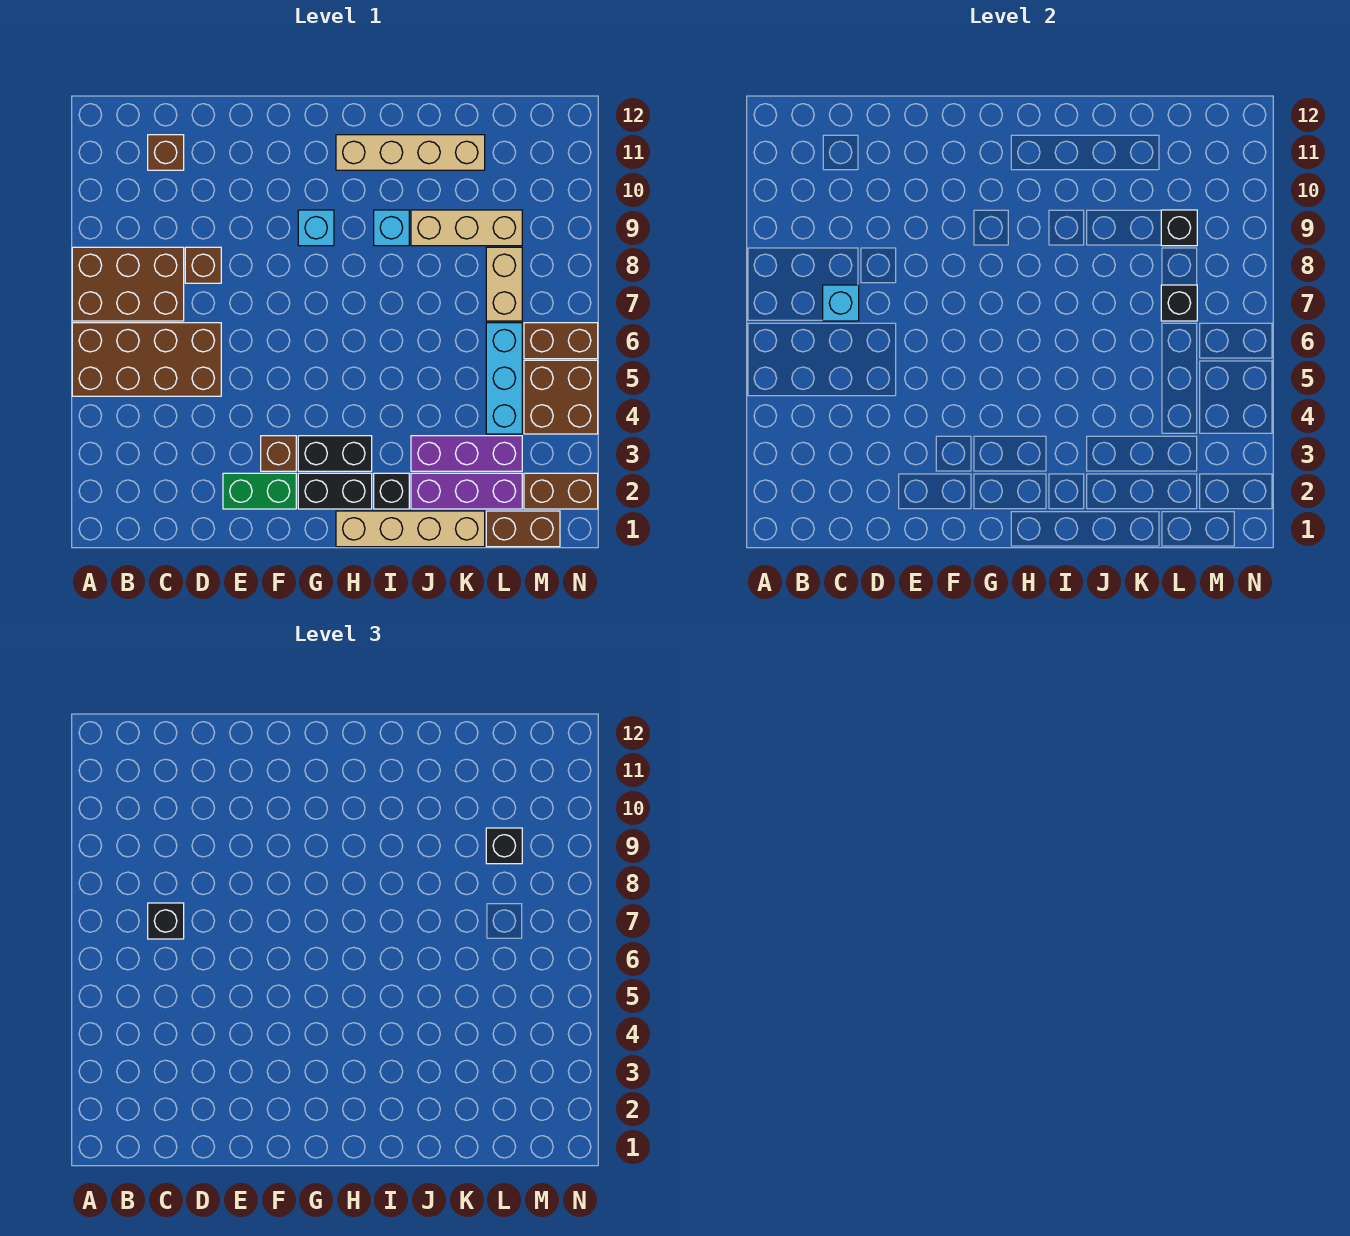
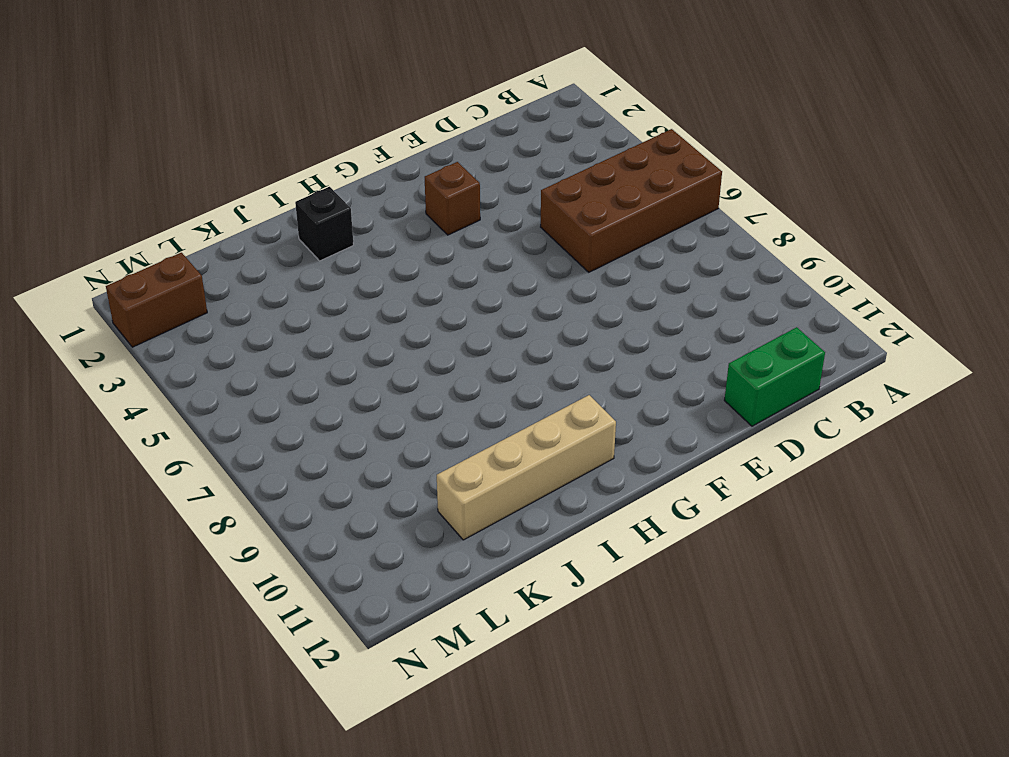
green 1x2 brick [724,327,825,426] -> green 1x2 brick moved to [223,473,296,509]
none -> brown 2x3 brick [72,247,184,321]
none -> brown 1x1 brick [148,135,184,170]
none -> brown 1x1 brick [185,247,221,283]

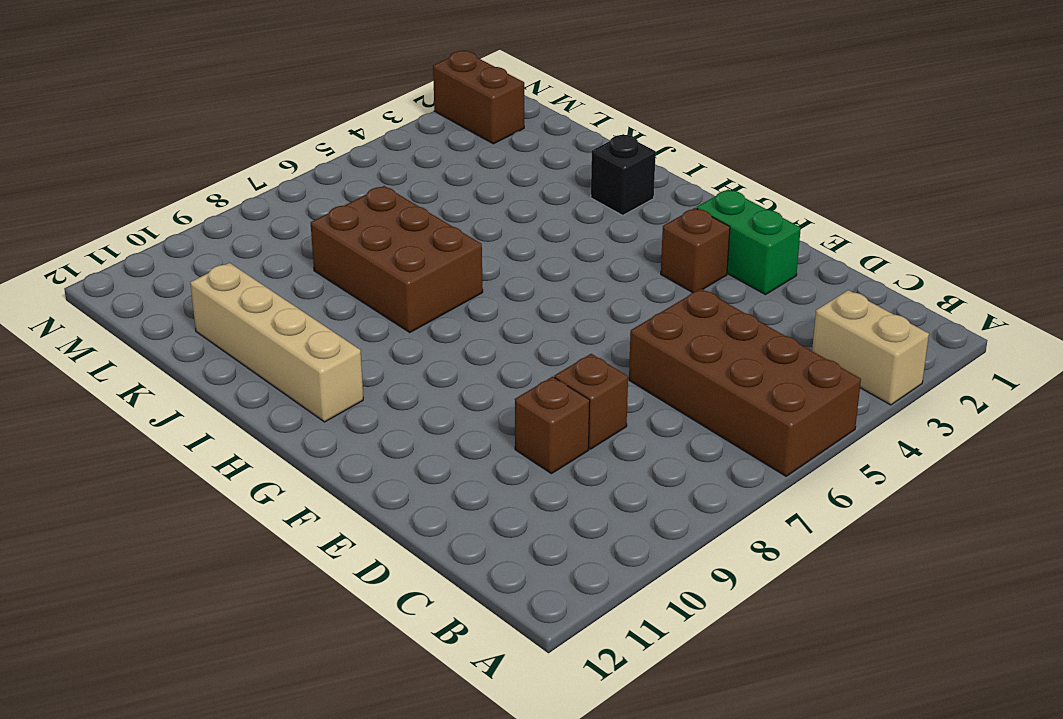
tan 1x2 brick [812,290,929,405] -> tan 1x2 brick turned to [486,247,522,321]
brown 1x1 brick [515,377,590,474] -> brown 1x1 brick moved to [148,135,184,170]
brown 2x3 brick [311,186,483,332] -> brown 2x3 brick moved to [72,247,184,321]
none -> black 1x2 brick [298,473,372,509]
none -> black 1x2 brick [298,436,372,471]
none -> cyan 1x1 brick [298,210,334,246]

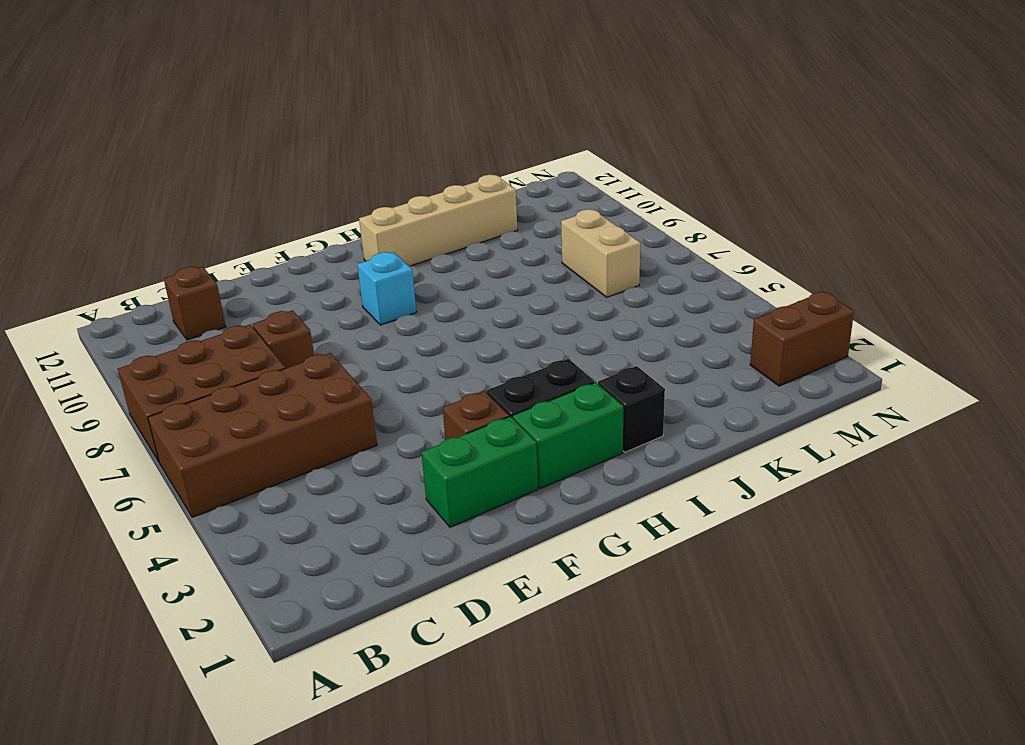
green 1x2 brick [512,382,623,489] -> black 1x2 brick [298,473,372,509]
none -> tan 1x4 brick [336,511,485,547]
none -> cyan 1x1 brick [374,210,409,246]
none -> purple 1x3 brick [411,473,522,509]

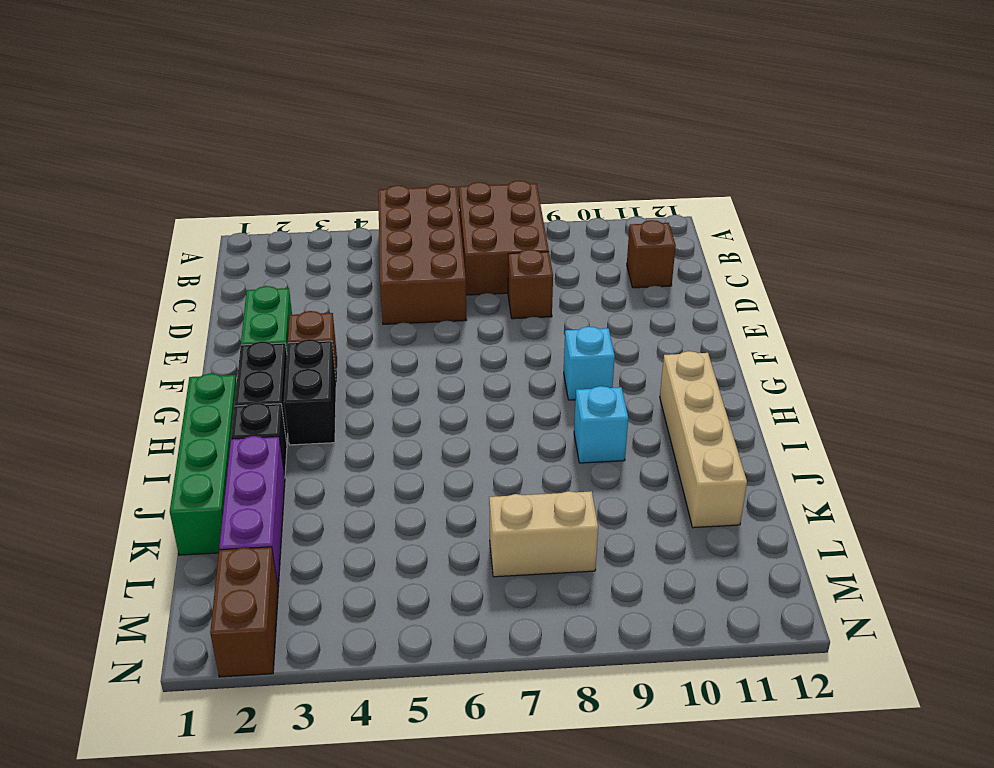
green 1x4 brick [170,373,237,555] -> tan 1x4 brick [336,511,485,547]
none -> purple 1x3 brick [411,436,522,471]
none -> tan 1x3 brick [411,210,522,246]
none -> brown 1x2 brick [486,511,560,547]

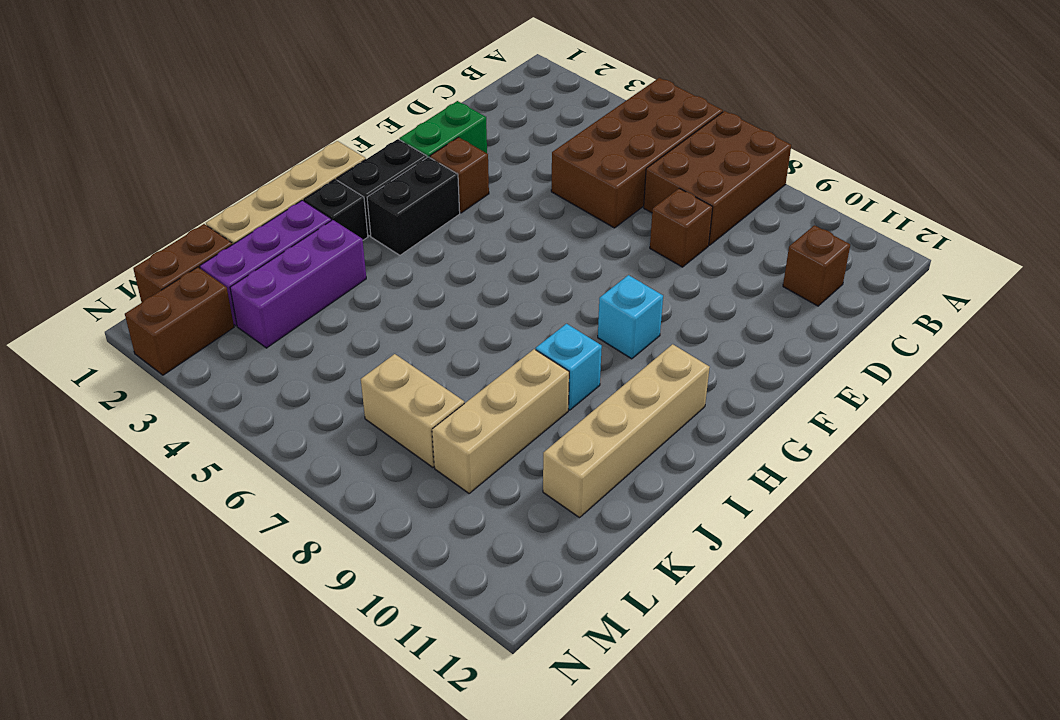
none -> cyan 1x3 brick [486,323,522,434]
none -> brown 2x2 brick [524,360,598,434]
none -> brown 1x2 brick [524,323,598,359]

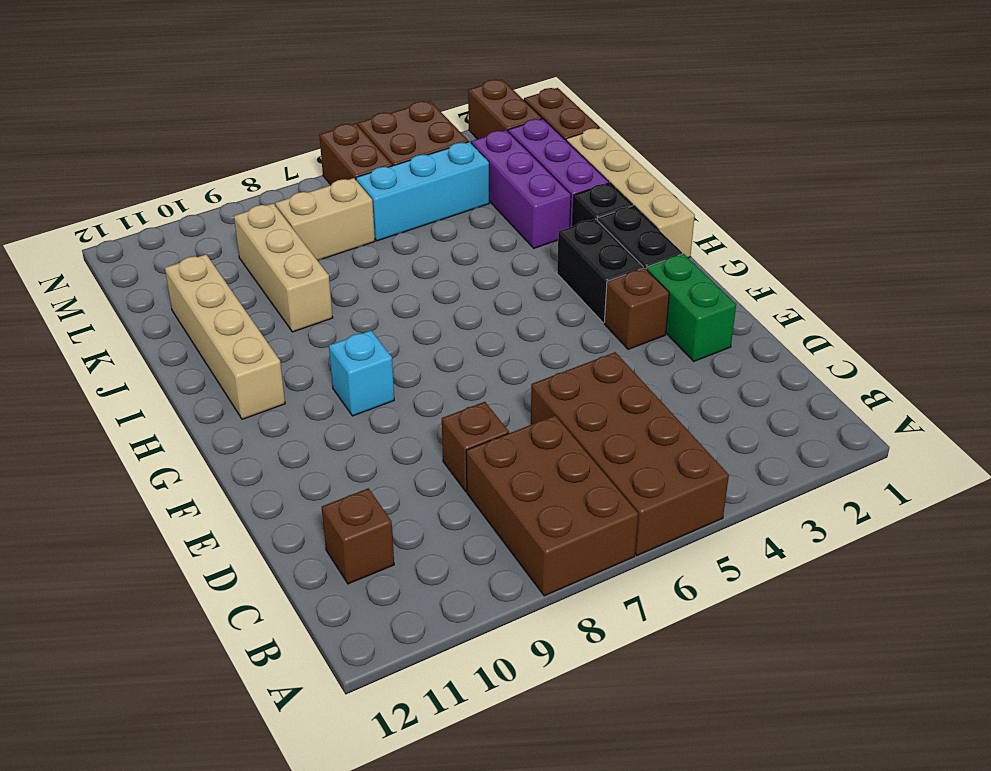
none -> cyan 1x1 brick [374,210,409,246]
none -> cyan 1x1 brick [823,285,859,321]
none -> black 1x1 brick [1161,285,1197,321]

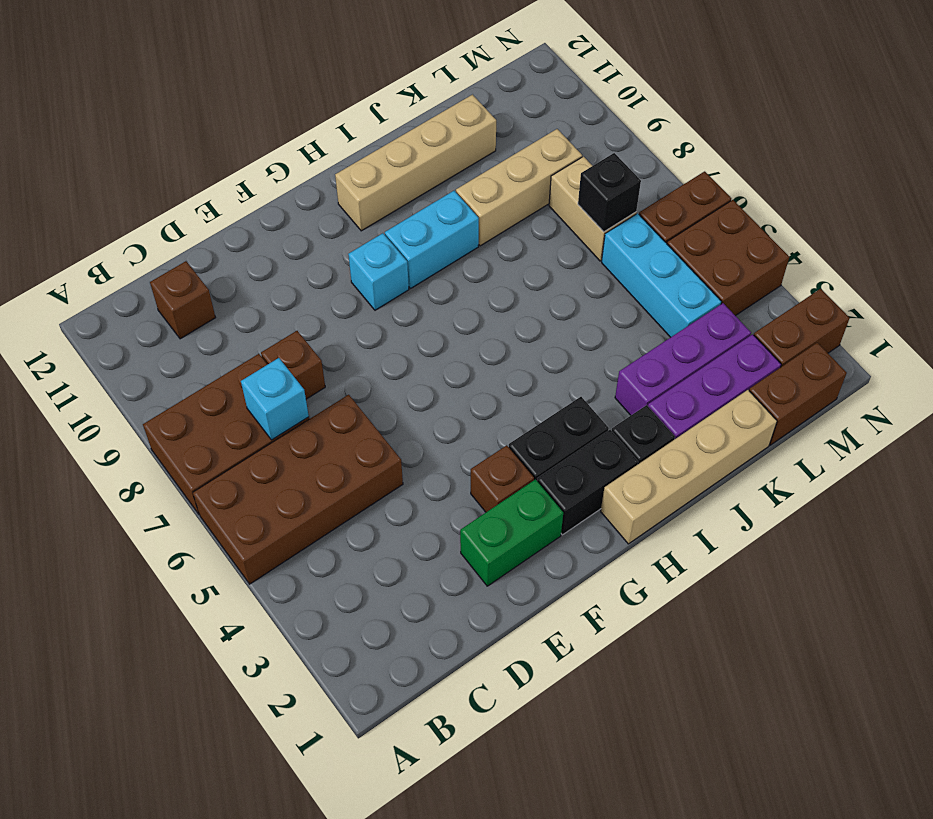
cyan 1x2 brick [385,191,479,288] -> cyan 1x1 brick [374,210,409,246]
none -> black 1x1 brick [1161,210,1197,246]
none -> black 1x1 brick [148,903,184,939]
none -> black 1x1 brick [486,828,522,864]

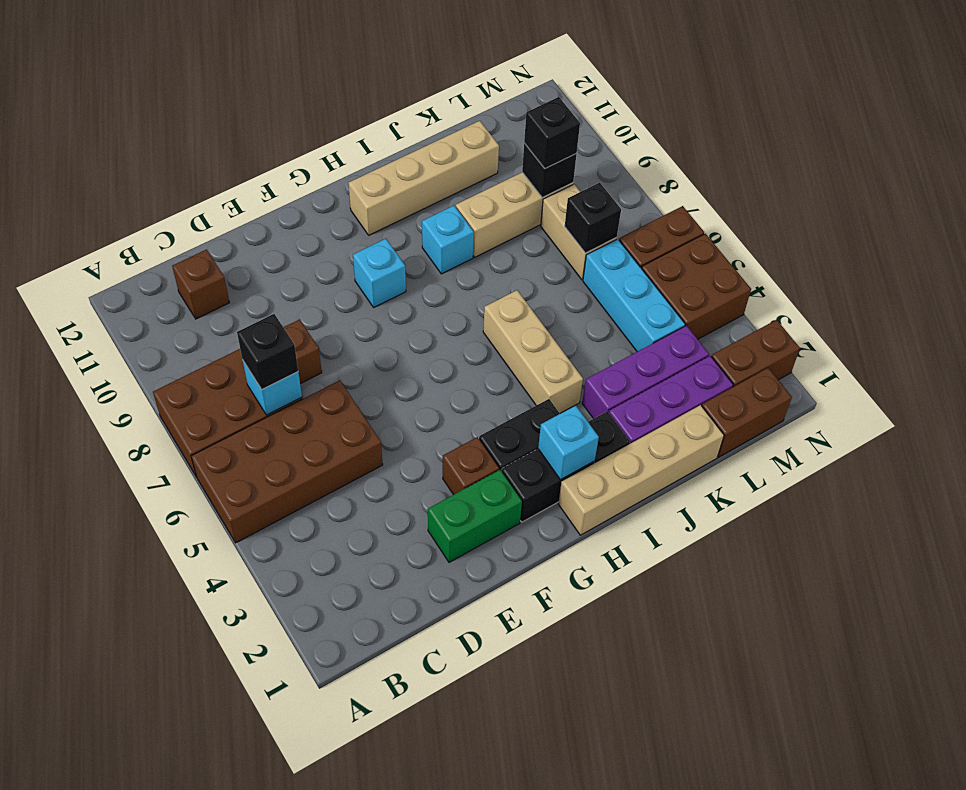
cyan 1x1 brick [538,405,599,480] -> none
tan 1x3 brick [483,290,583,413] -> none

